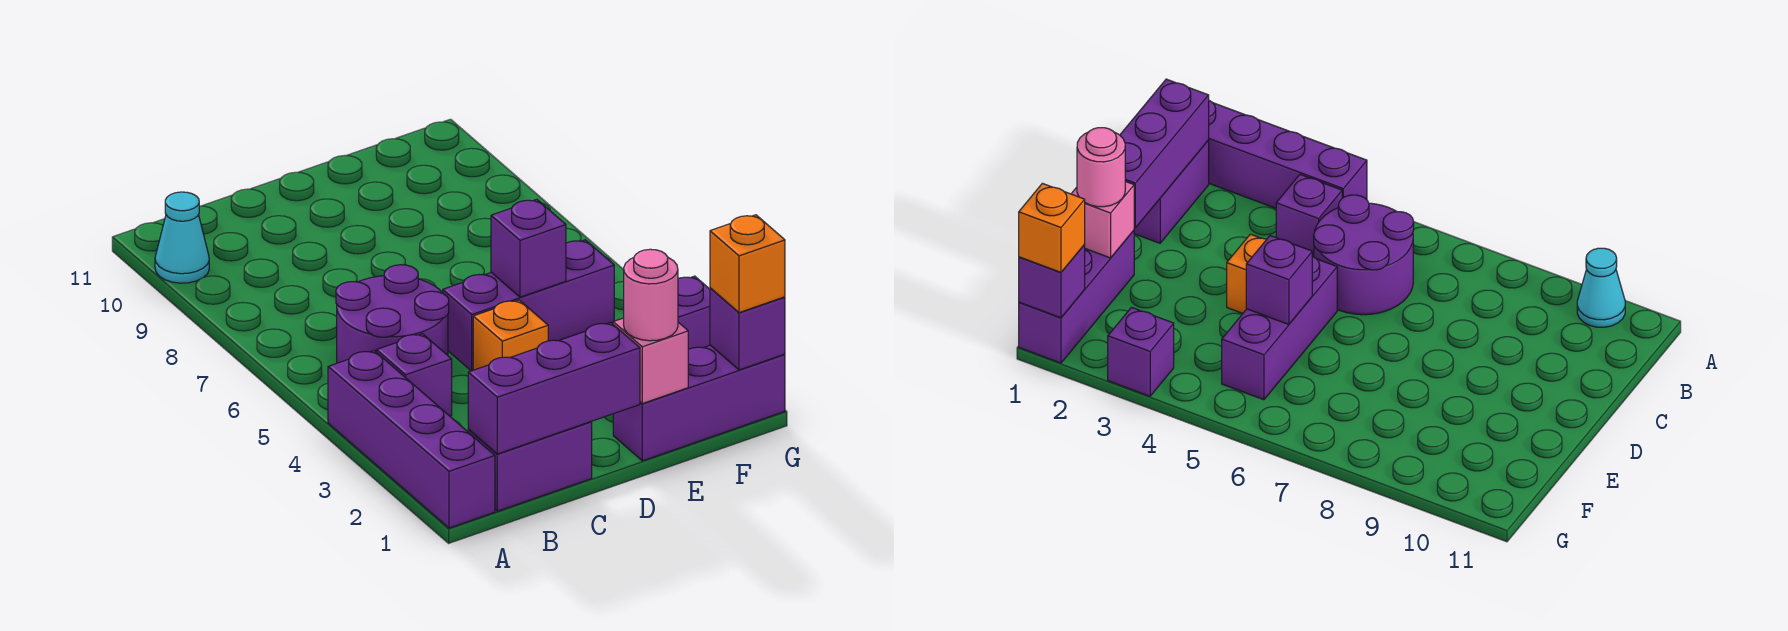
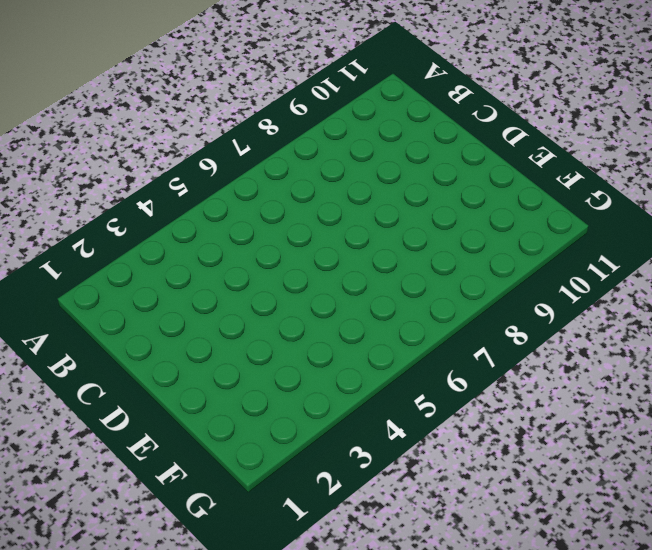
none -> purple 1x4 brick [328,351,495,528]
none -> cyan 1x1 cone [155,192,209,283]
none -> purple 1x2 brick [468,422,592,511]

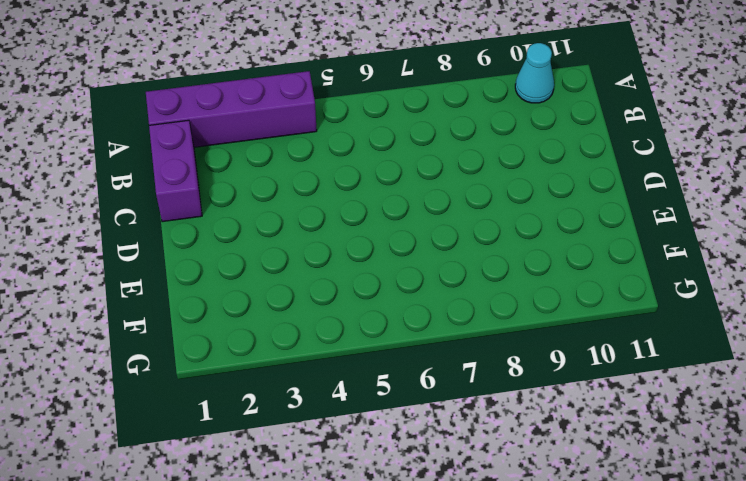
none -> purple 1x1 brick [376,334,452,416]
none -> purple 2x2 round brick [336,265,449,363]
none -> orange 1x1 brick [473,300,548,370]

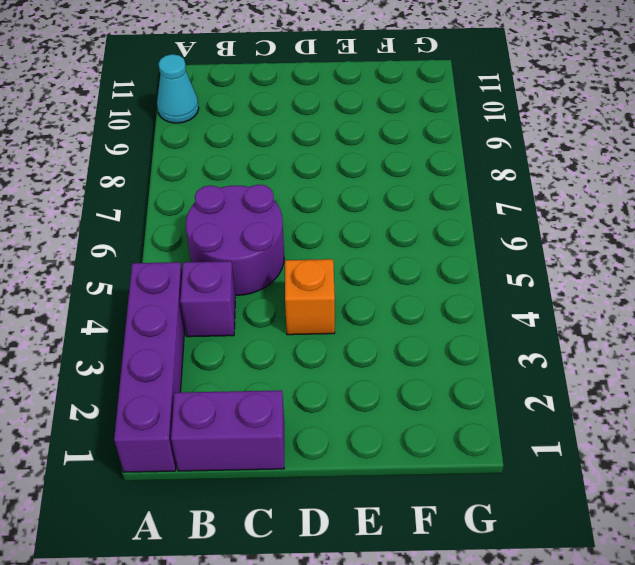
none -> purple 1x3 brick [443,240,614,371]
none -> purple 1x3 brick [613,345,785,461]
none -> purple 1x1 brick [678,276,710,349]

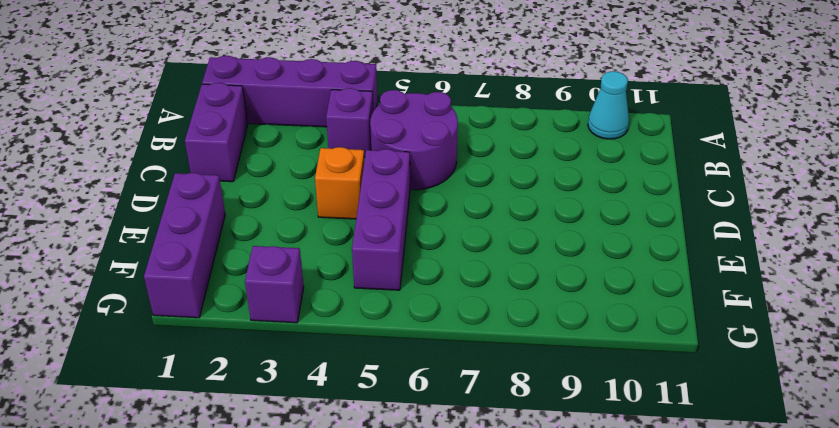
none -> purple 1x3 brick [468,323,640,454]
none -> pink 1x1 brick [613,318,688,404]
none -> purple 1x1 brick [491,199,566,297]

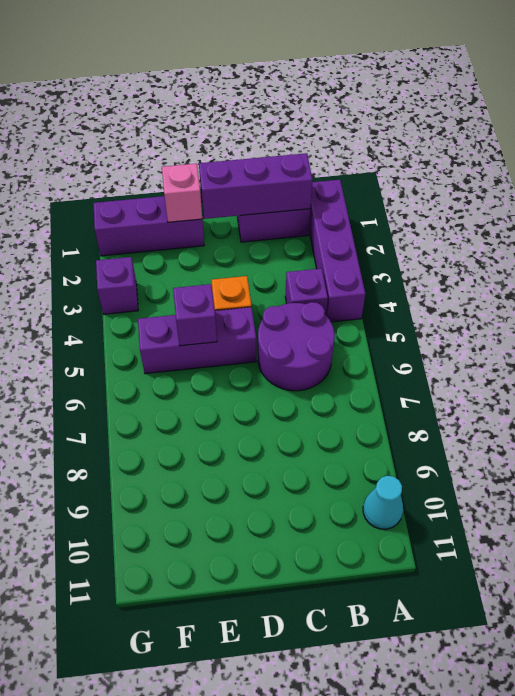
none -> purple 1x1 brick [710,288,785,370]
none -> pink 1x1 round brick [624,249,678,341]
none -> orange 1x1 brick [710,215,785,313]

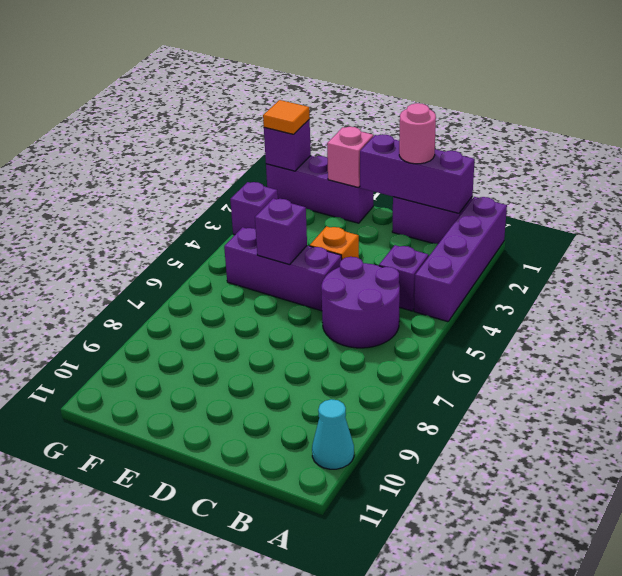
pink 1x1 round brick [399,103,436,164] -> pink 1x1 round brick moved to [624,249,678,341]
orange 1x1 tile [263,100,310,134] -> orange 1x1 brick [710,215,785,313]

